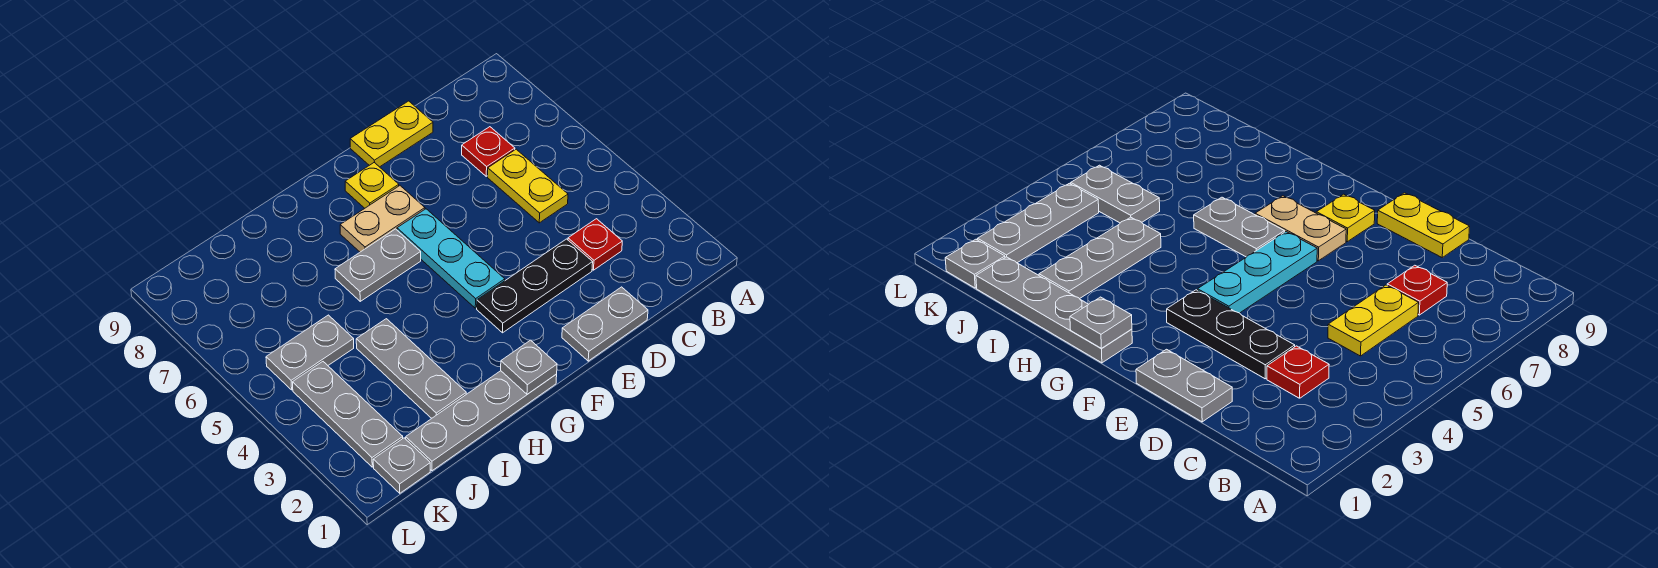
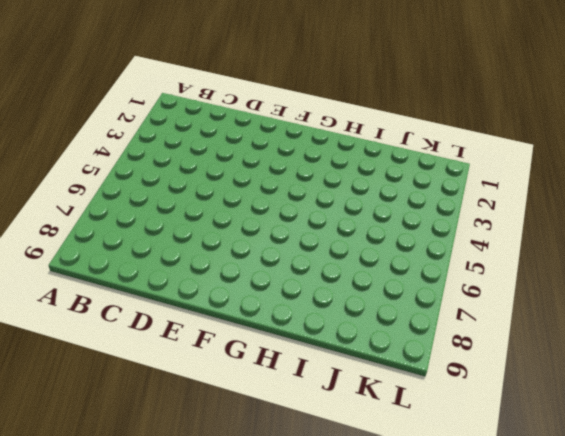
none -> red 1x1 plate [568,219,622,270]
none -> yellow 1x2 plate [488,149,568,223]
none -> red 1x1 plate [462,127,515,176]

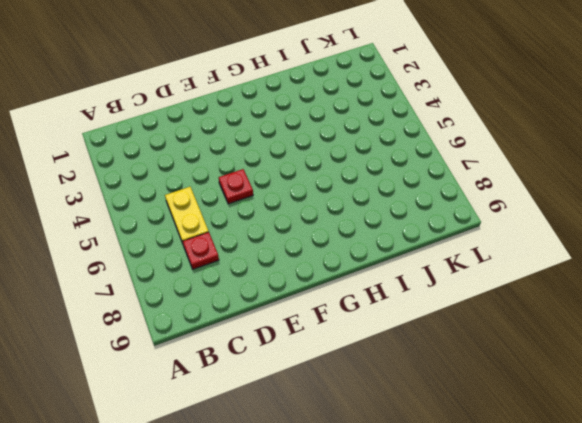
red 1x1 plate [219,169,253,204] -> red 1x1 plate moved to [568,219,622,270]
none -> grey 1x2 plate [562,287,648,361]
none -> black 1x3 plate [477,239,593,333]
none -> yellow 1x2 plate [350,101,433,167]

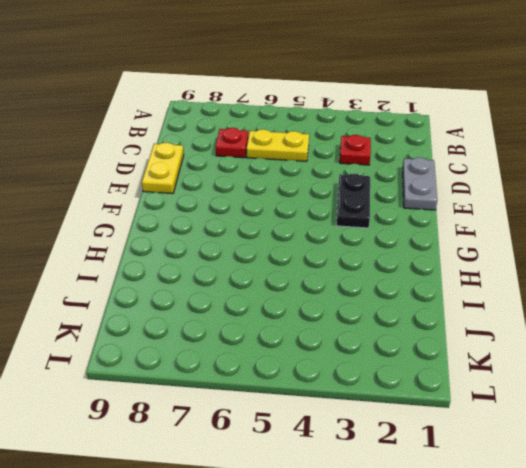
black 1x2 plate [336,174,370,228] -> black 1x3 plate [477,239,593,333]
none -> cyan 1x3 plate [397,209,505,308]
none -> tan 1x2 plate [340,186,425,252]
none -> yellow 1x1 plate [345,162,399,208]

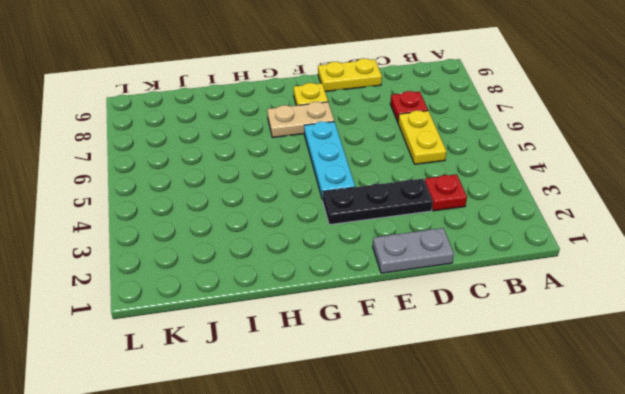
none -> grey 1x4 plate [406,371,557,471]
none -> grey 1x2 plate [335,229,421,301]
none -> grey 1x3 plate [356,319,466,418]

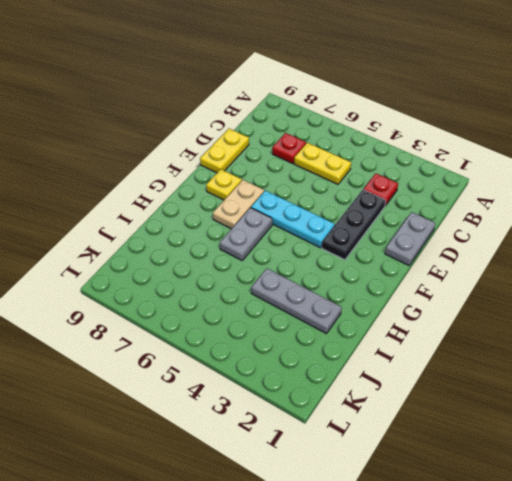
none -> grey 1x4 plate [406,371,557,471]
none -> grey 1x2 plate [266,315,354,390]
none -> grey 1x1 plate [373,438,430,493]

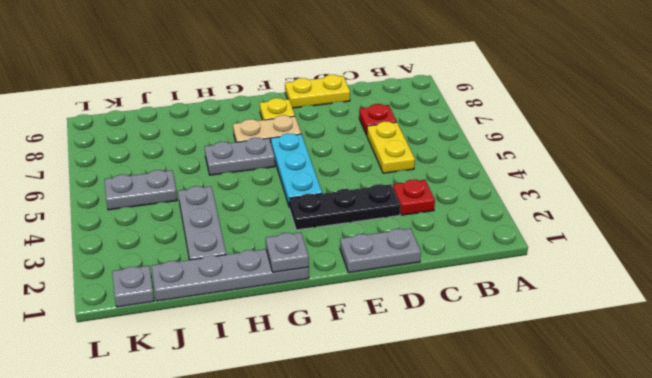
none -> grey 1x3 plate [293,362,403,467]

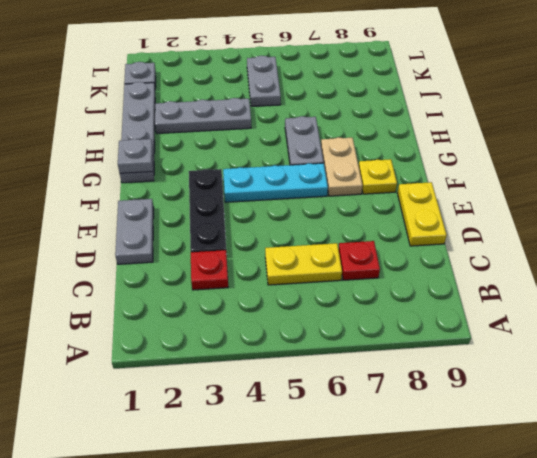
none -> grey 1x3 plate [293,362,403,467]

